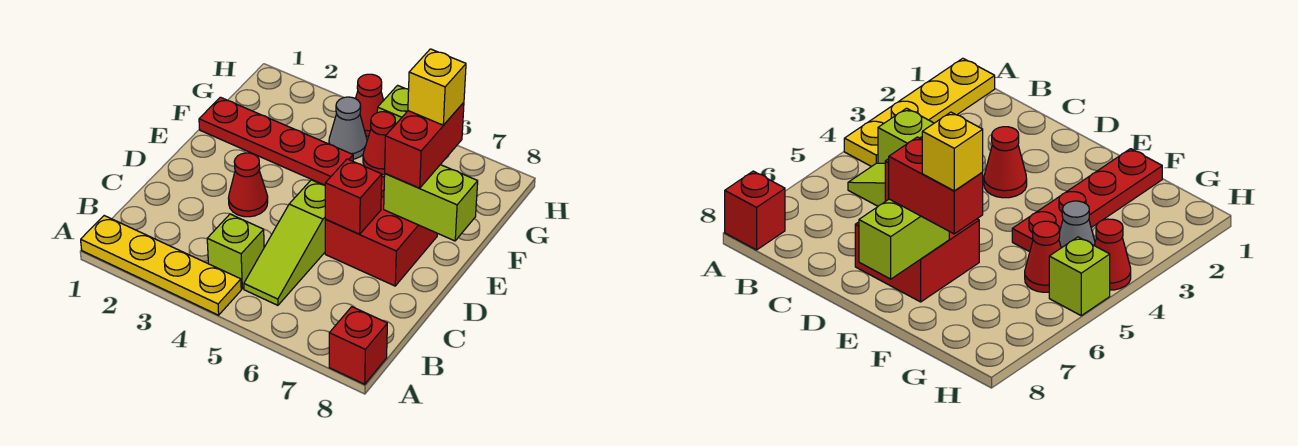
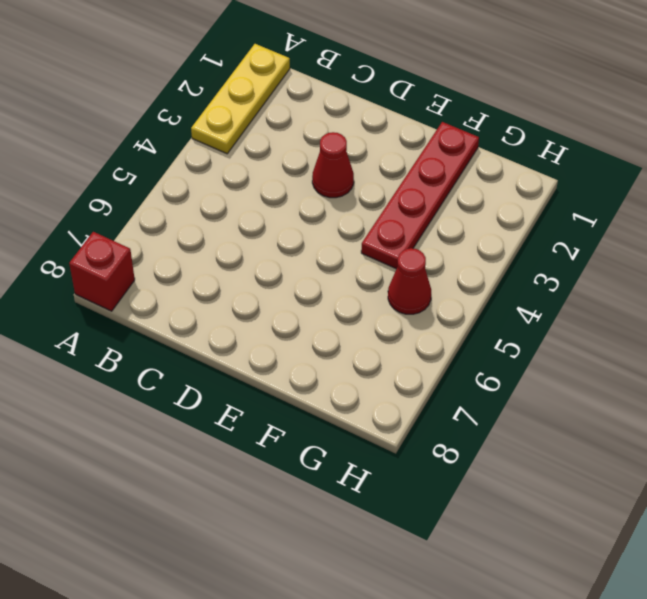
yellow 1x3 plate [191,44,290,154] -> yellow 1x4 plate [81,216,241,315]
none -> lime 1x1 brick [207,214,264,289]
none -> lime 1x3 slope [244,180,326,305]
none -> red 2x2 brick [325,176,437,286]

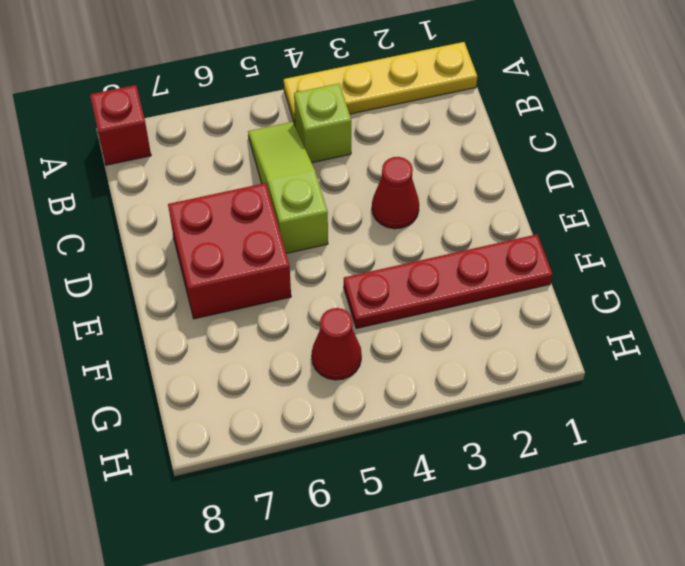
none -> grey 1x1 cone [329,97,367,159]
none -> red 1x1 cone [355,74,384,136]
none -> lime 1x1 brick [377,85,409,125]

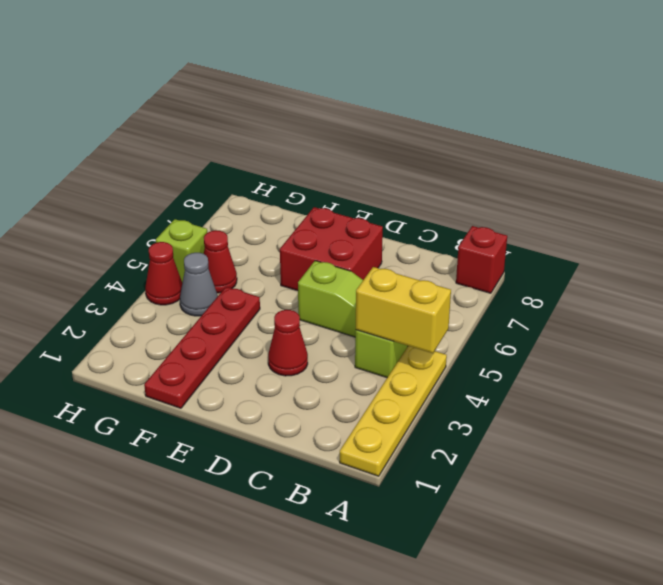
yellow 1x2 brick [356,267,451,353] -> none
none -> red 1x1 brick [325,159,382,234]
none -> lime 1x2 brick [384,165,478,241]
none -> red 1x2 brick [385,103,464,188]

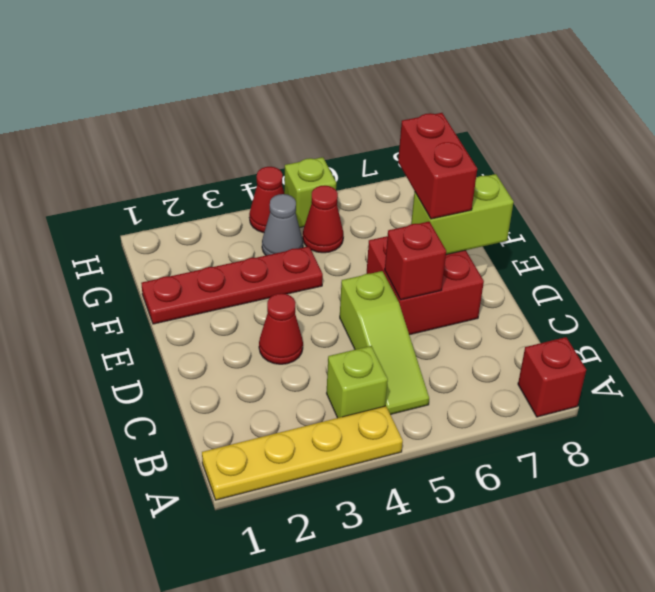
none -> yellow 1x1 brick [408,49,466,125]

